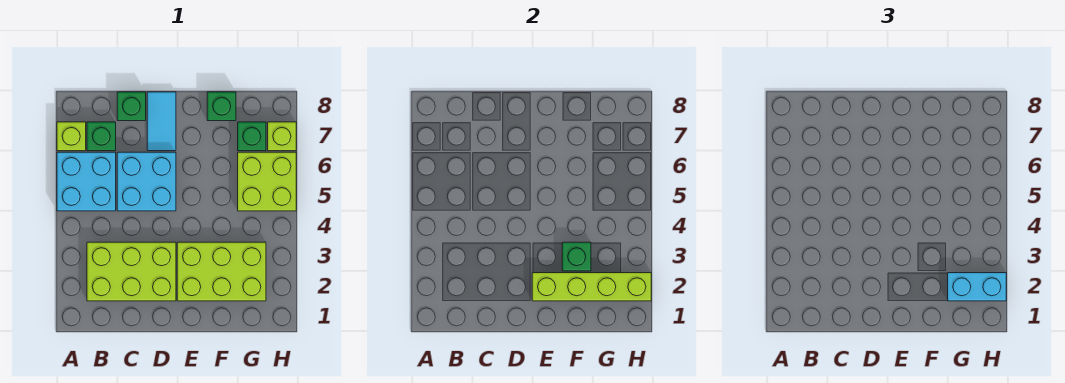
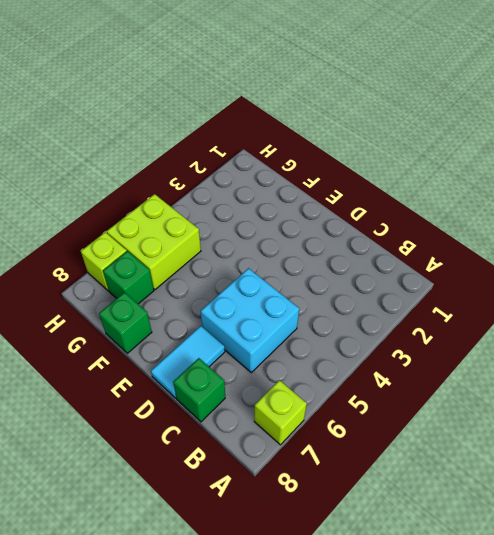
none -> cyan 2x2 brick [57,152,116,211]
none -> lime 2x3 brick [87,242,176,301]
none -> green 1x1 brick [87,122,116,151]

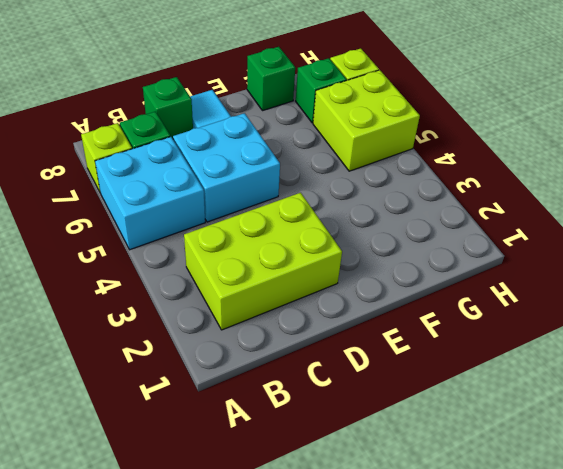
none -> lime 2x3 brick [177,242,266,301]
none -> lime 1x4 brick [532,273,651,301]
none -> green 1x1 brick [562,242,591,271]

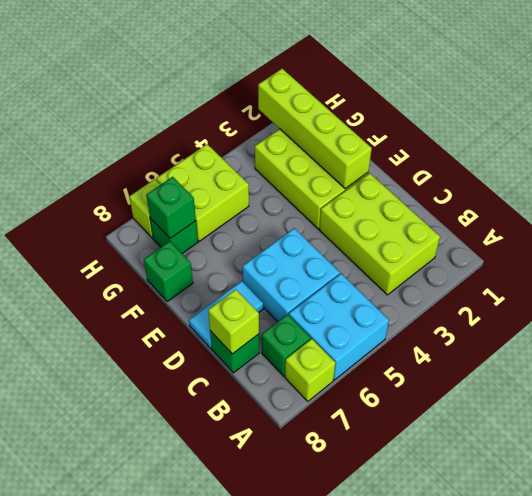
lime 1x1 brick [208,289,259,354] -> none
green 1x1 brick [146,177,196,238] -> green 1x1 brick moved to [562,242,591,271]
none -> cyan 1x2 brick [948,273,1006,301]

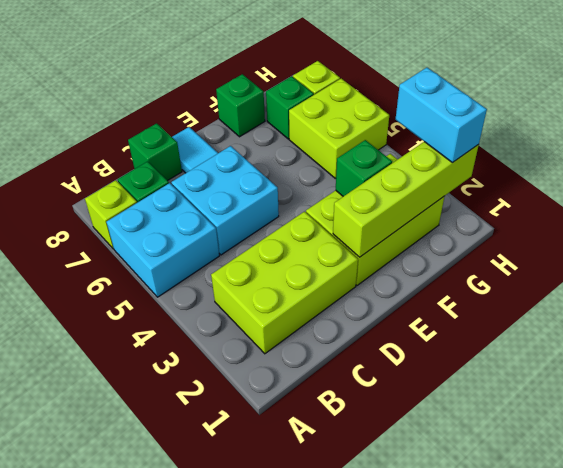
cyan 1x2 brick [395,68,487,163] -> cyan 1x2 brick turned to [948,273,1006,301]

